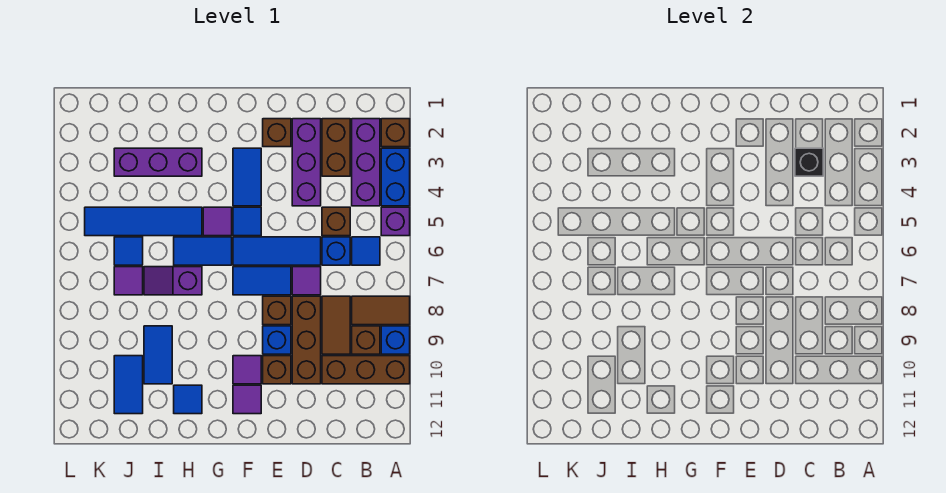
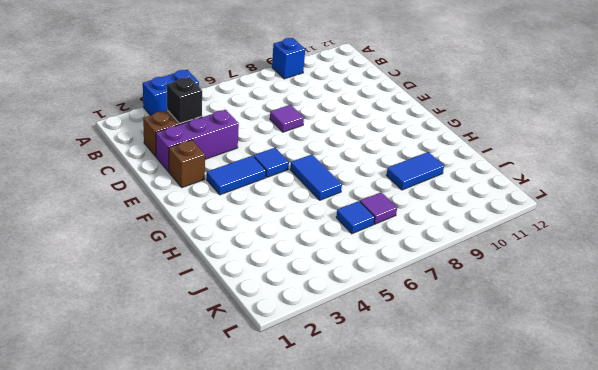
none -> brown 1x1 brick [381,119,410,147]
none -> purple 1x1 brick [381,207,410,236]
none -> brown 1x2 tile [352,296,410,325]
none -> brown 1x3 brick [322,356,410,384]

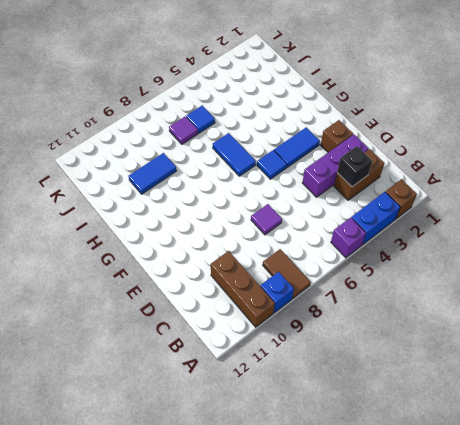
none -> purple 1x3 brick [352,119,380,206]
none -> blue 1x1 tile [352,237,380,265]
none -> brown 1x1 brick [352,326,380,354]
none -> brown 1x1 brick [322,207,350,236]

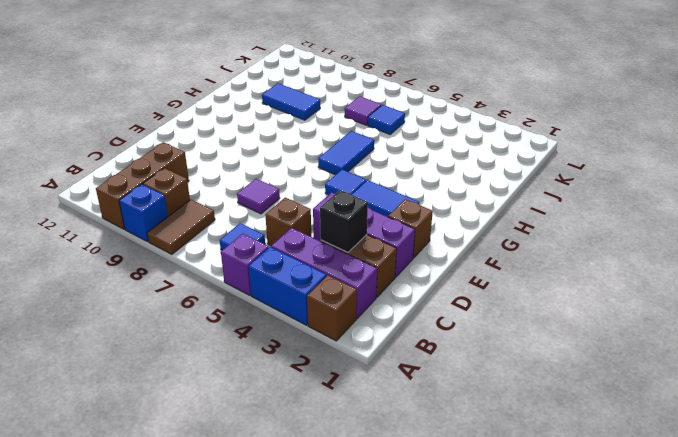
none -> blue 1x1 brick [322,237,350,265]
none -> brown 1x2 tile [322,296,350,354]
none -> blue 1x3 tile [233,237,321,265]
none -> brown 1x3 brick [292,296,321,384]

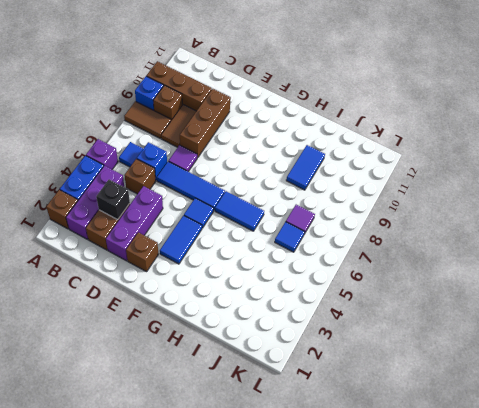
none -> blue 1x2 tile [233,267,291,295]
none -> brown 1x1 brick [263,296,291,325]
none -> blue 1x1 brick [263,326,291,354]
none -> brown 1x1 brick [263,356,291,384]

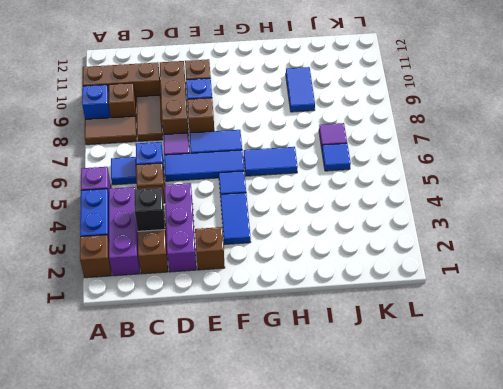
none -> purple 1x1 tile [233,356,261,384]
none -> purple 1x1 tile [233,385,261,414]
none -> purple 1x1 tile [203,207,232,236]
none -> purple 1x3 brick [114,148,202,176]

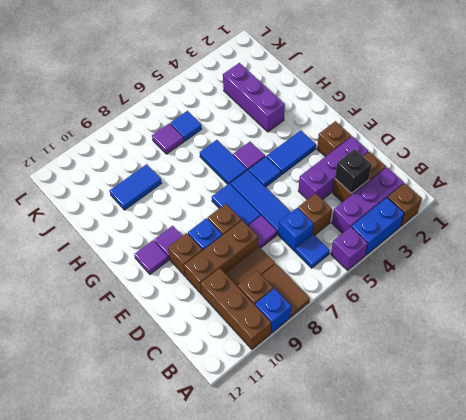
none -> blue 1x4 tile [85,207,202,236]
none -> purple 1x2 slope [144,267,202,295]
none -> blue 1x1 tile [174,385,202,414]
none -> blue 1x2 tile [114,356,143,414]

